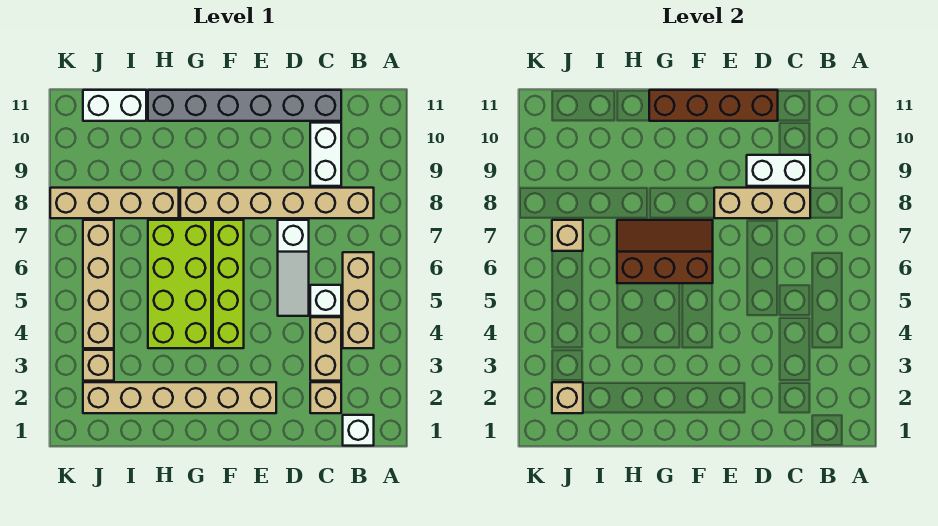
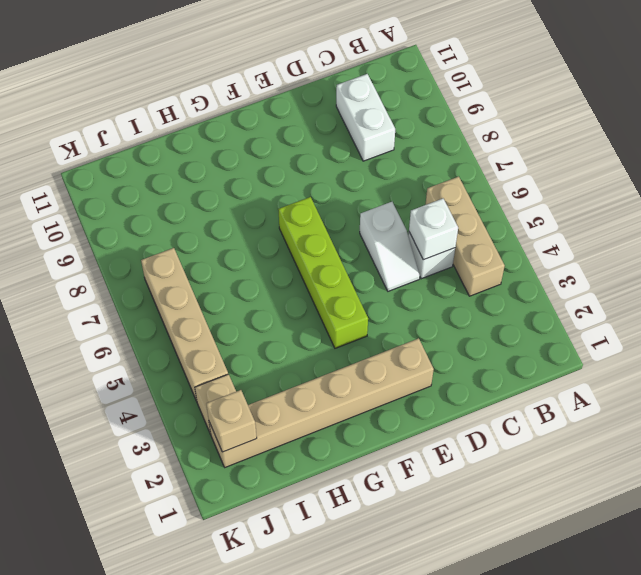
white 1x1 brick [409,198,458,260] -> white 1x1 brick moved to [343,415,374,446]
white 1x2 slope [360,202,420,291] -> white 1x3 slope [278,220,309,316]
none -> tan 1x6 brick [180,188,374,218]
none -> tan 1x1 brick [310,382,341,413]
none -> tan 1x2 brick [310,317,341,381]

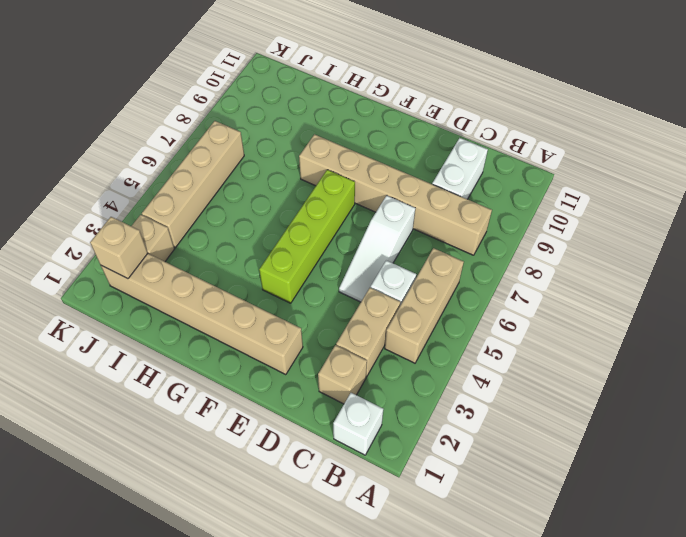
none -> grey 1x6 brick [148,90,341,121]
none -> lime 2x4 brick [148,220,211,348]
none -> tan 1x4 brick [50,188,179,218]

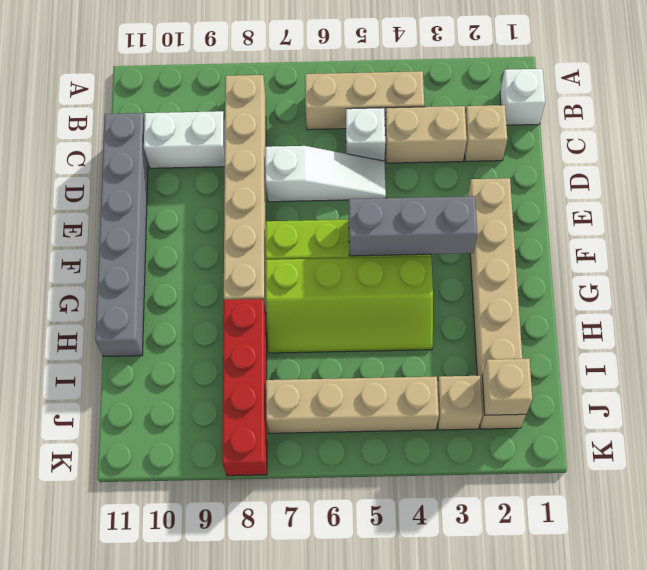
grey 1x3 brick [349,196,477,256] -> none
lime 2x4 slope [266,256,433,353] -> lime 2x4 brick [148,220,211,348]
red 1x4 brick [222,299,267,476] -> tan 1x4 brick [50,188,179,218]
none -> white 1x2 brick [83,90,146,121]
none -> tan 1x3 brick [714,188,810,218]
none -> white 1x2 brick [747,155,810,186]

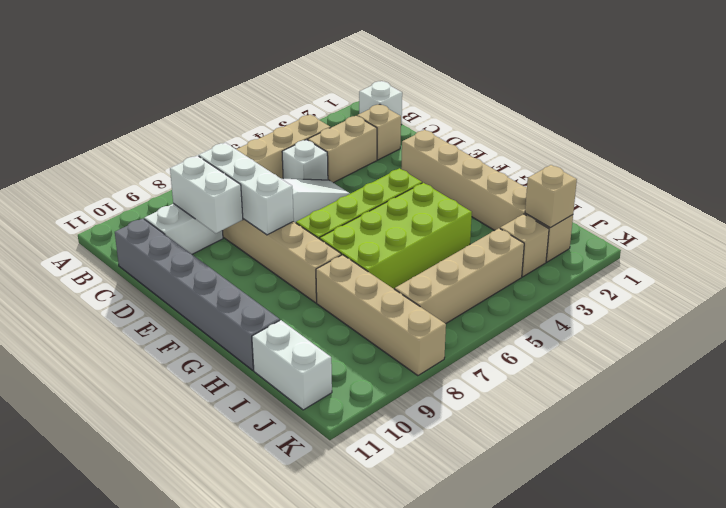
white 1x3 brick [199,143,294,235] -> tan 1x3 brick [714,188,810,218]
none -> brown 1x4 brick [649,90,778,121]
none -> brown 2x3 slope [617,220,713,283]
none -> tan 1x1 brick [552,220,583,251]

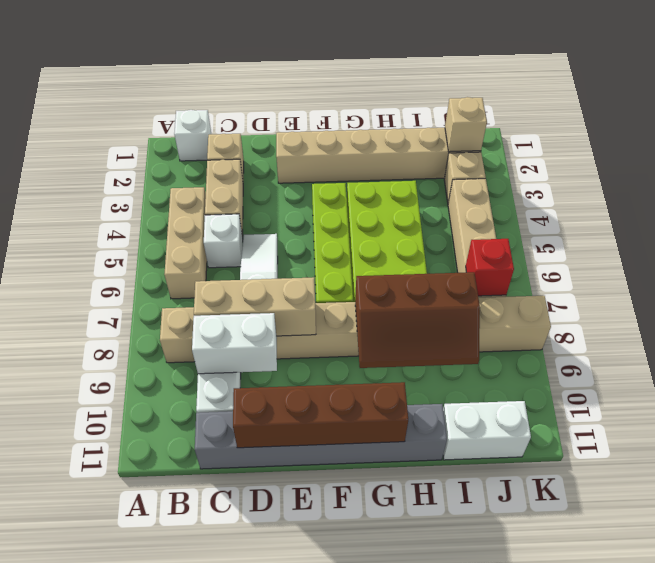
brown 2x3 slope [355,272,480,368] -> brown 2x3 slope moved to [617,220,713,283]
red 1x1 brick [466,239,514,296] -> tan 1x1 brick [552,220,583,251]

